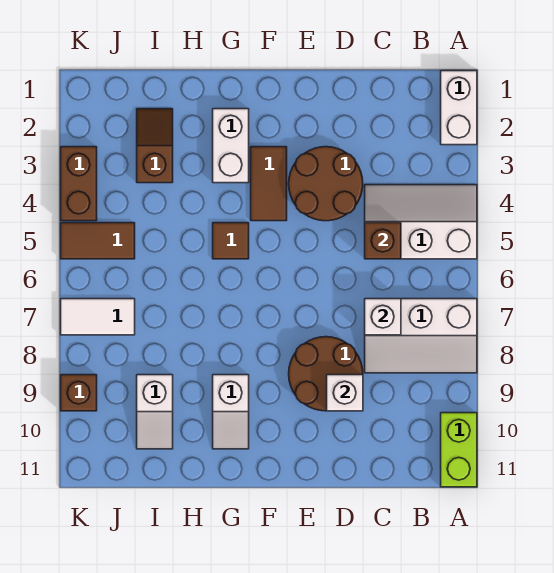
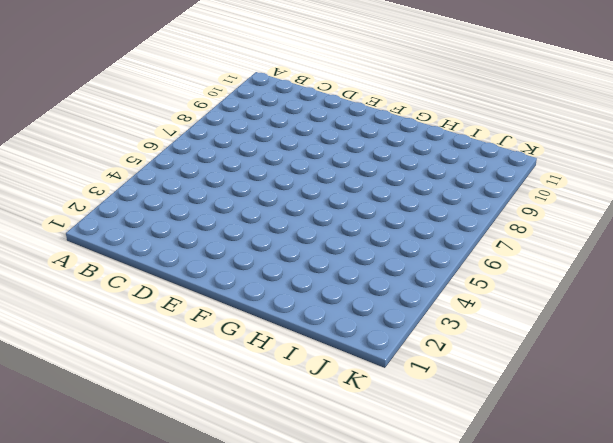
none -> white 1x2 brick [441,71,477,145]
none -> white 2x3 slope [365,185,477,259]
none -> white 2x3 slope [365,299,477,373]

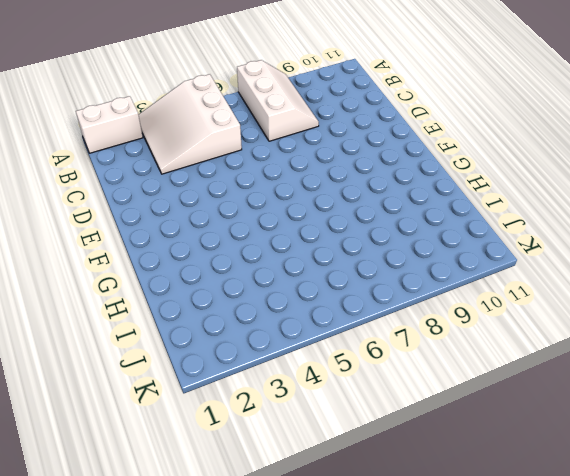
white 3x3 slope [138,74,242,174] -> white 2x3 slope [365,185,477,259]
none -> lime 1x2 brick [441,413,477,487]
none -> brown 2x2 round brick [289,147,363,221]
none -> brown 2x2 round brick [289,337,363,411]

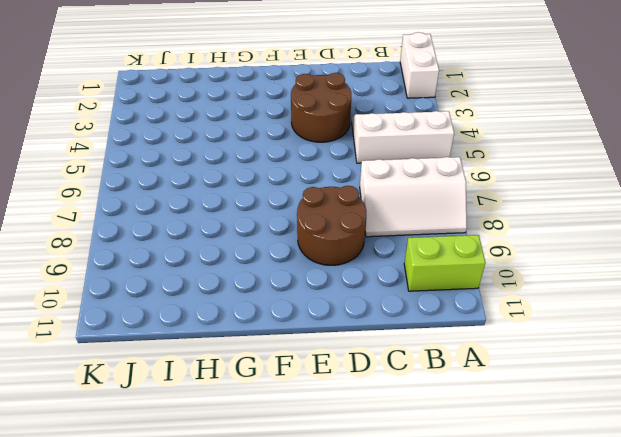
lime 1x2 brick [404,235,485,291] -> lime 1x2 brick turned to [441,413,477,487]
none -> brown 1x2 tile [251,147,287,221]
none -> white 1x2 brick [213,109,249,183]
none -> brown 1x1 tile [213,223,249,259]

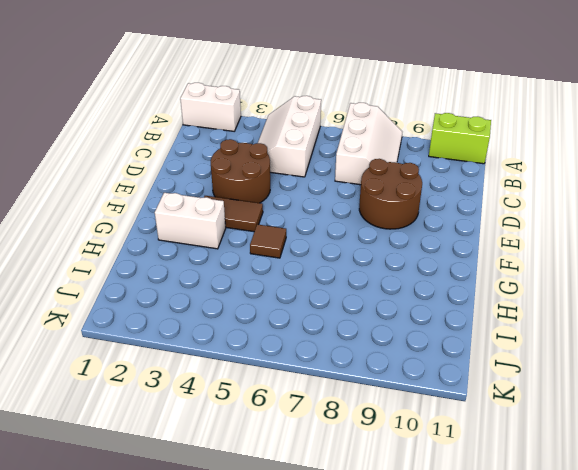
none -> white 1x2 slope [213,375,249,449]
none -> brown 1x2 slope [137,109,173,183]
none -> white 1x2 slope [137,375,173,449]

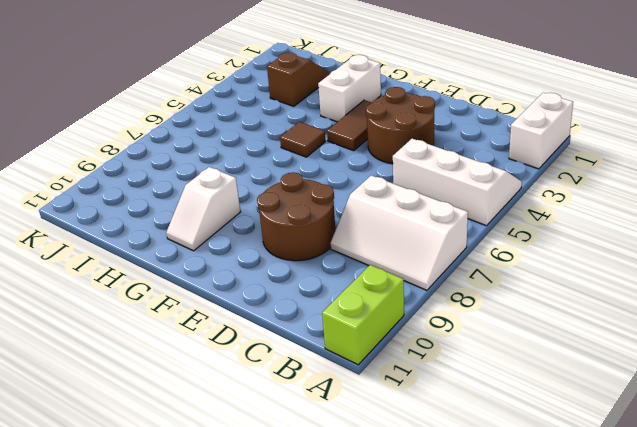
none -> white 1x2 slope [137,375,173,449]
none -> brown 1x2 tile [61,223,135,259]
none -> white 1x2 tile [61,299,135,335]

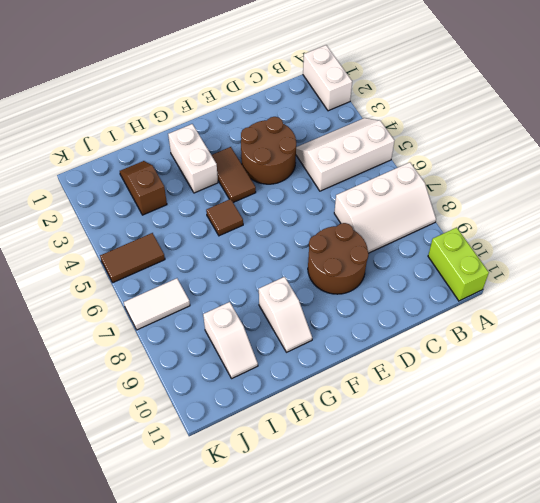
none -> brown 1x2 brick [61,147,97,221]
none -> brown 1x1 brick [61,375,97,411]
none -> brown 1x1 brick [365,223,401,259]

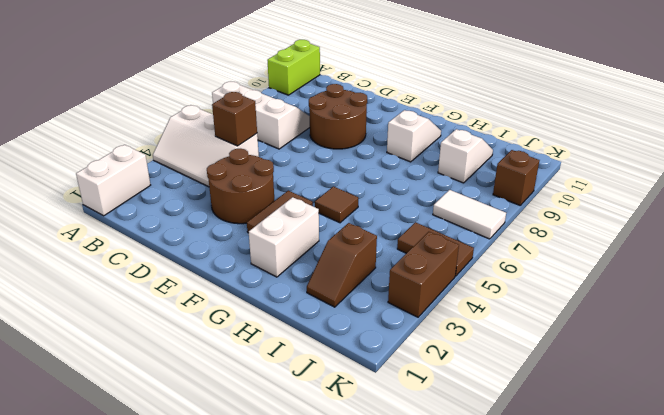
none -> white 1x1 brick [365,299,401,335]
none -> white 1x1 brick [327,375,363,411]

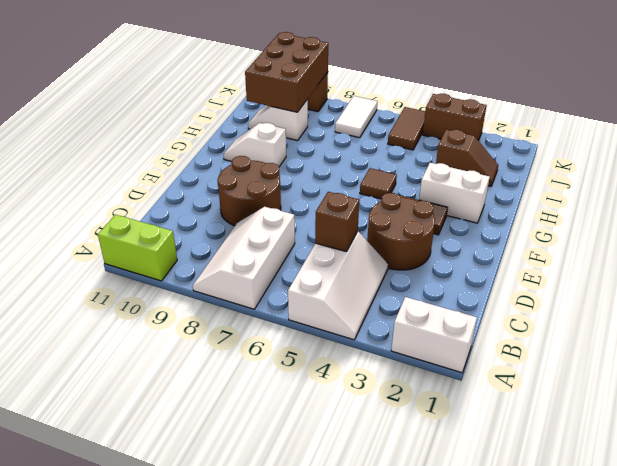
brown 2x3 brick [245,32,328,112] -> none
none -> white 1x1 brick [365,299,401,335]
none -> white 1x1 brick [327,375,363,411]

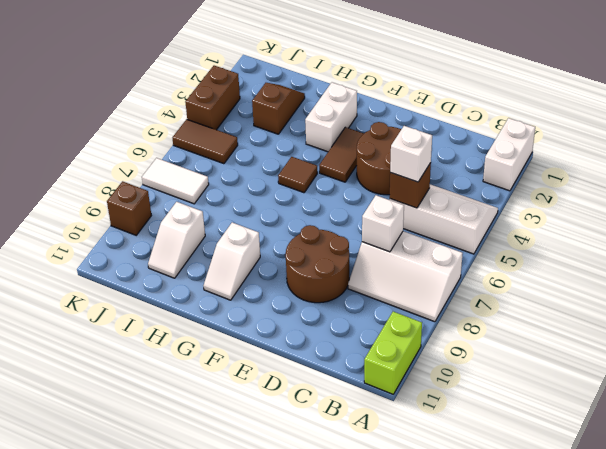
white 1x1 brick [390,126,432,182] -> white 1x1 brick moved to [327,375,363,411]

